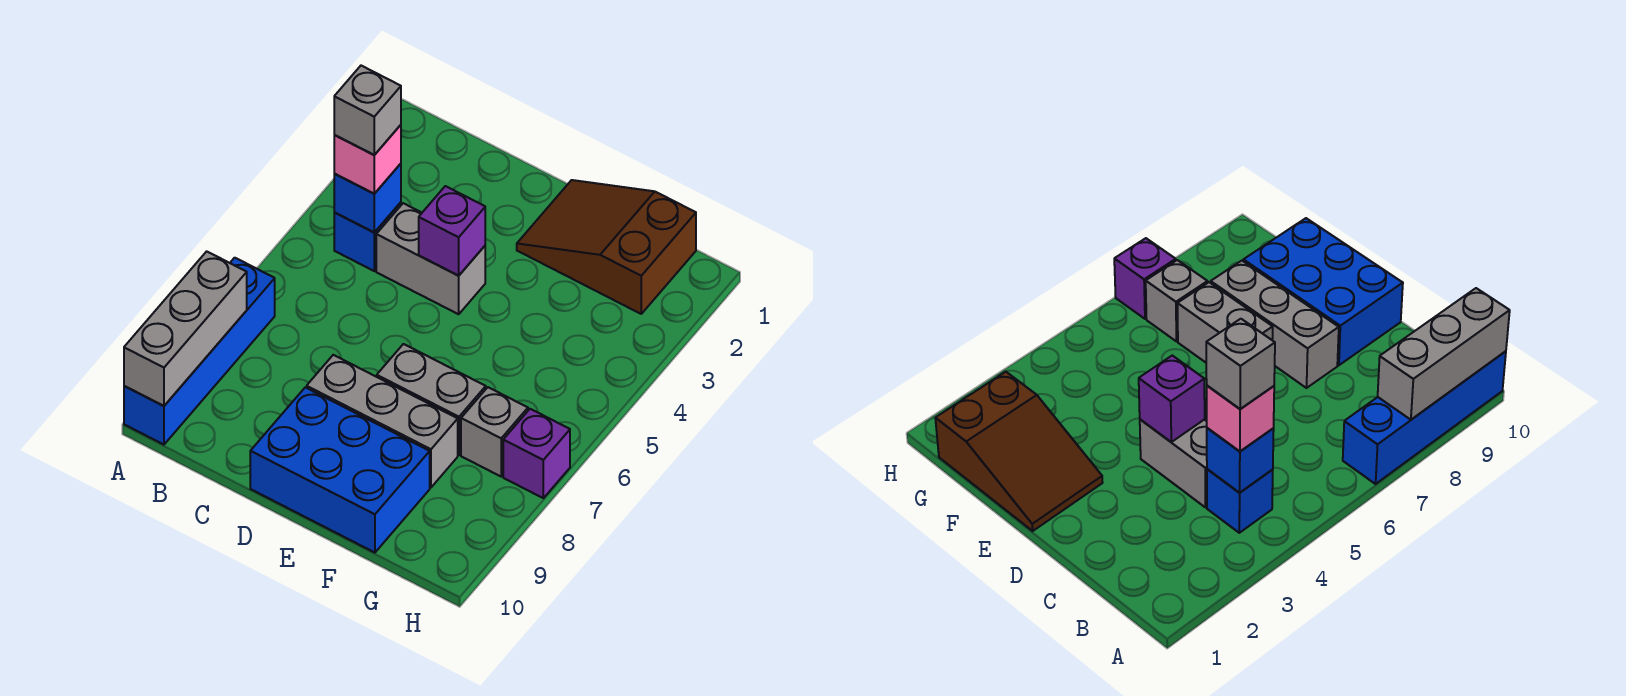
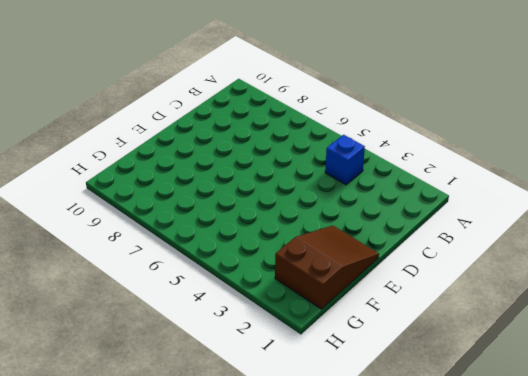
none -> blue 1x4 brick [124,258,275,445]
none -> grey 1x2 brick [376,203,485,314]
none -> grey 1x3 brick [307,355,458,487]

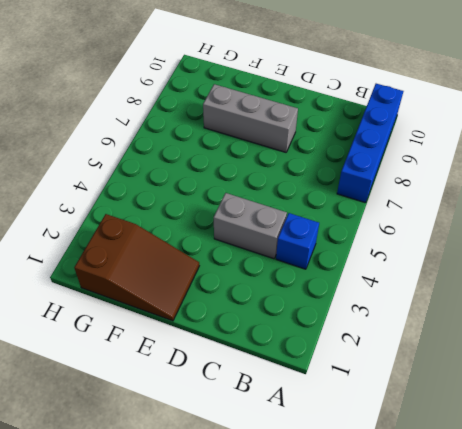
none -> blue 2x3 brick [250,387,430,553]
none -> grey 1x2 brick [377,344,486,455]
none -> grey 1x1 brick [461,387,528,476]

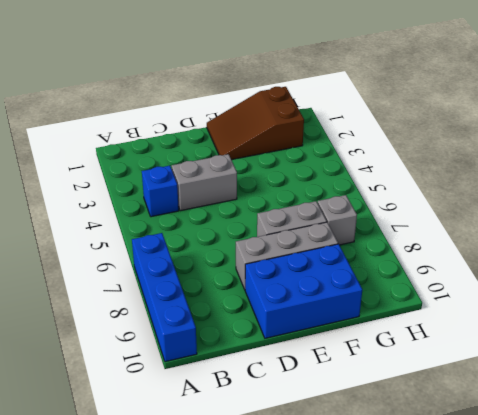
none -> purple 1x1 brick [503,409,570,498]
none -> grey 1x3 brick [124,251,247,406]
none -> blue 1x1 brick [334,164,401,232]

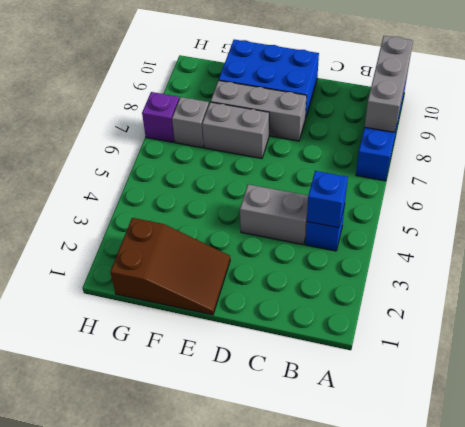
none -> purple 1x1 brick [419,186,485,275]
none -> pink 1x1 brick [334,125,401,194]
none -> grey 1x1 brick [334,66,401,155]

